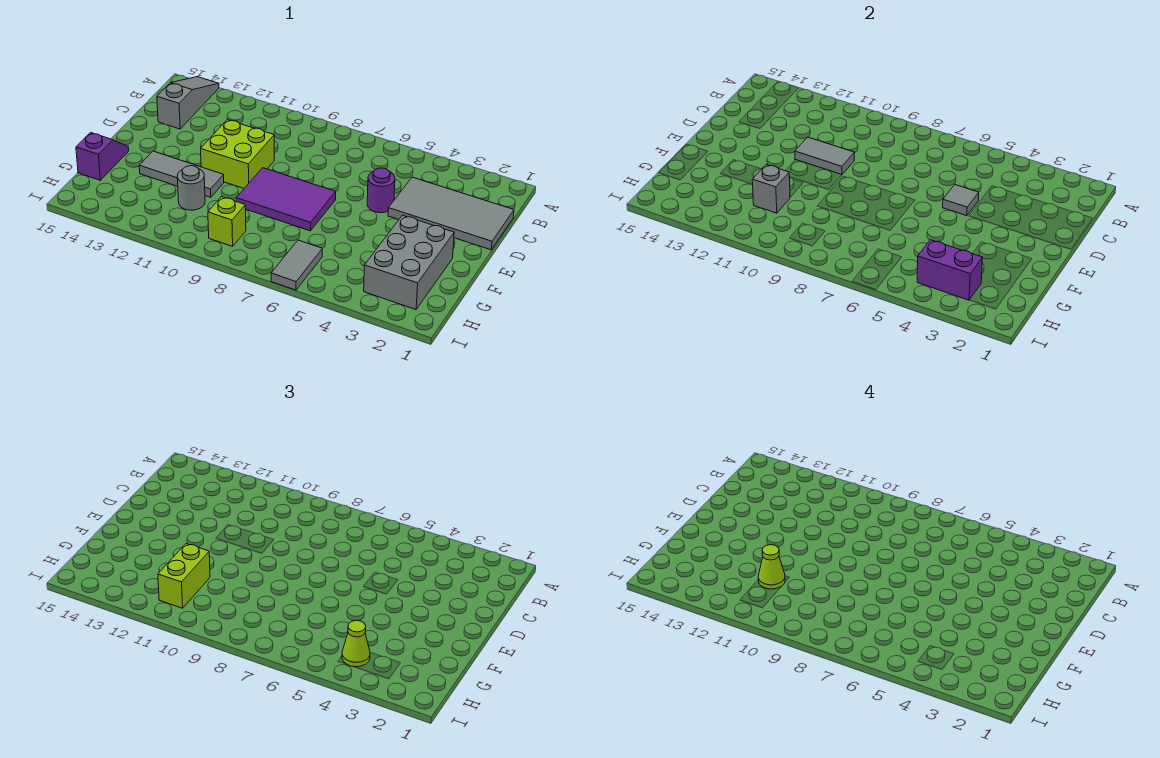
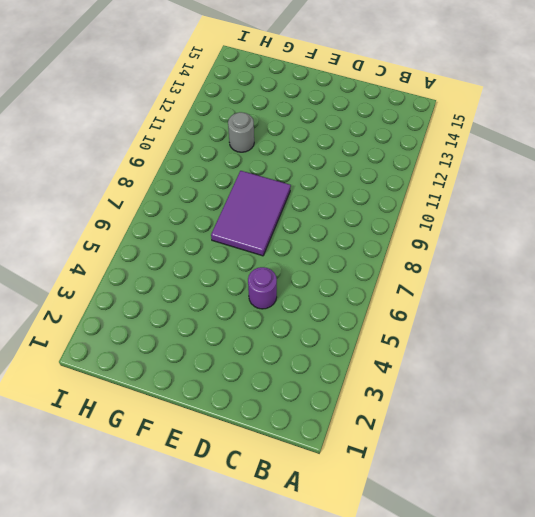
none -> grey 1x3 slope [157,77,219,129]
none -> grey 2x4 tile [388,177,514,250]
none -> lime 2x2 brick [201,120,274,188]

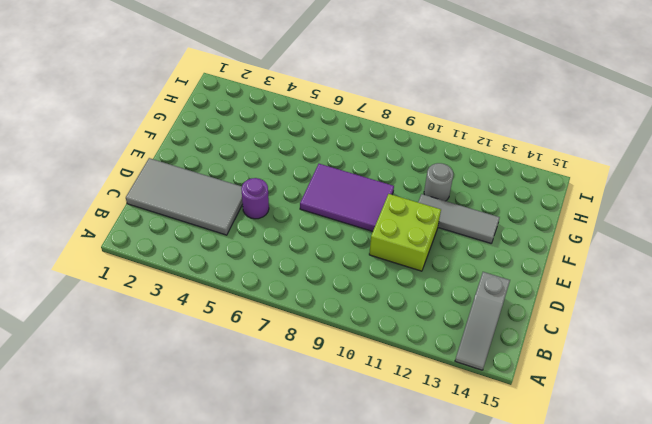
none -> grey 2x3 brick [364,215,454,309]
none -> purple 1x2 slope [76,133,129,180]
none -> grey 1x2 tile [271,240,322,290]

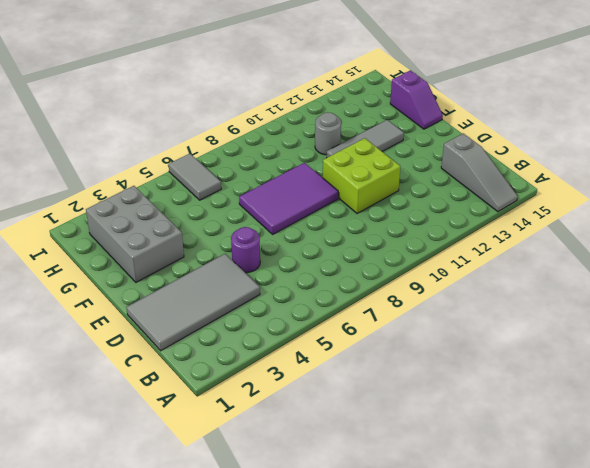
none -> lime 1x1 brick [208,197,246,246]
none -> grey 1x1 tile [943,185,979,216]
none -> grey 1x2 tile [795,137,854,175]

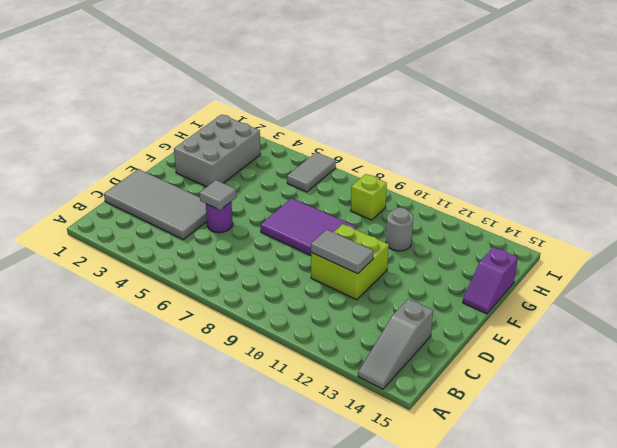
none -> grey 1x3 tile [139,151,224,197]
none -> grey 1x1 brick [752,165,790,213]
none -> purple 1x2 brick [917,240,983,300]

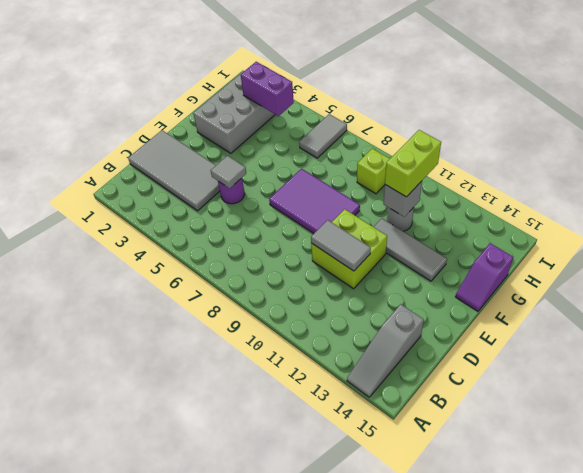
none -> lime 1x1 cone [342,620,370,667]
none -> lime 1x1 cone [758,545,785,589]

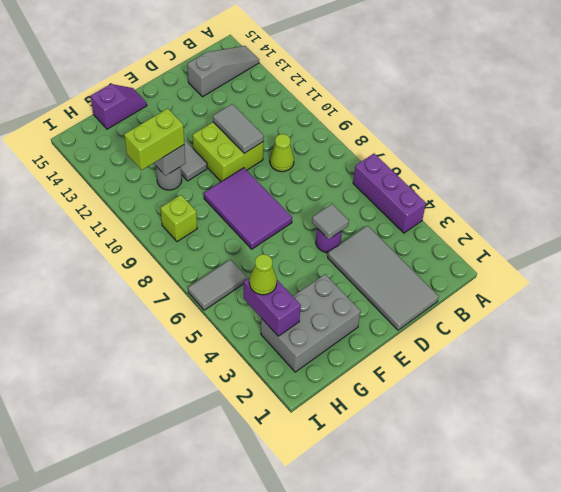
purple 1x3 brick [353,154,426,233] -> none
lime 1x1 cone [270,134,294,172] -> lime 1x1 cone moved to [758,545,785,589]

